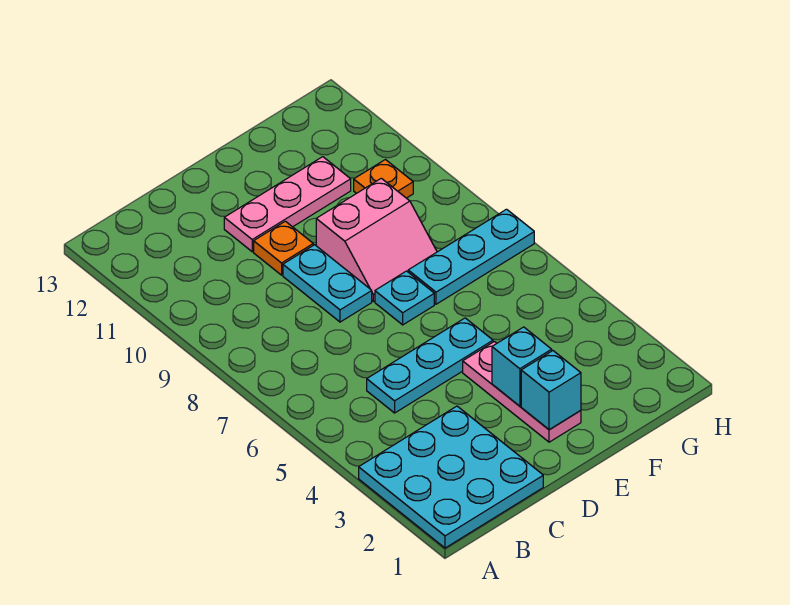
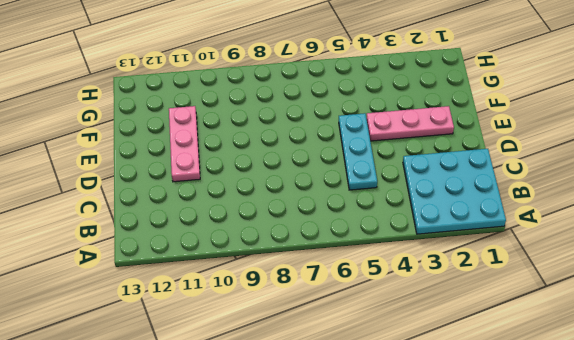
none -> cyan 1x2 plate [283,245,372,322]
none -> orange 1x1 plate [254,221,313,275]
none -> cyan 1x1 plate [375,271,434,325]

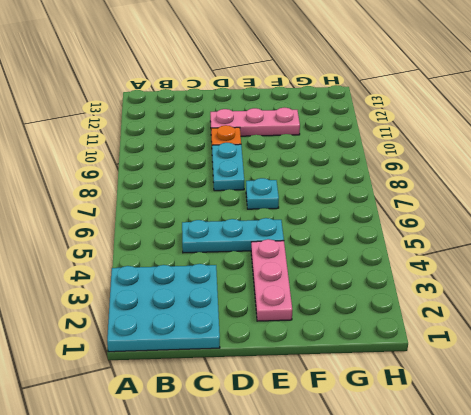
none -> pink 2x2 slope [316,178,437,301]
none -> cyan 1x3 plate [408,209,534,304]
none -> orange 1x1 plate [354,160,413,198]

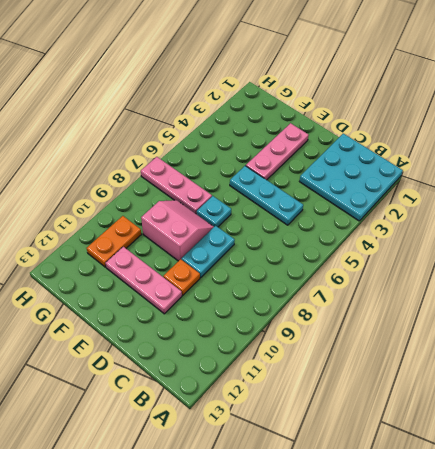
pink 1x3 plate [141,157,212,214] -> cyan 1x3 plate [408,209,534,304]
orange 1x2 plate [87,216,141,267] -> orange 1x1 plate [354,160,413,198]
none -> cyan 1x1 brick [521,351,581,430]
none -> cyan 1x1 brick [492,327,552,406]

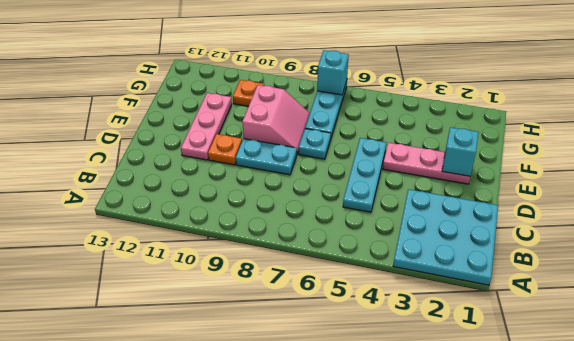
cyan 1x1 brick [317,50,349,95] -> cyan 1x1 brick moved to [492,327,552,406]

